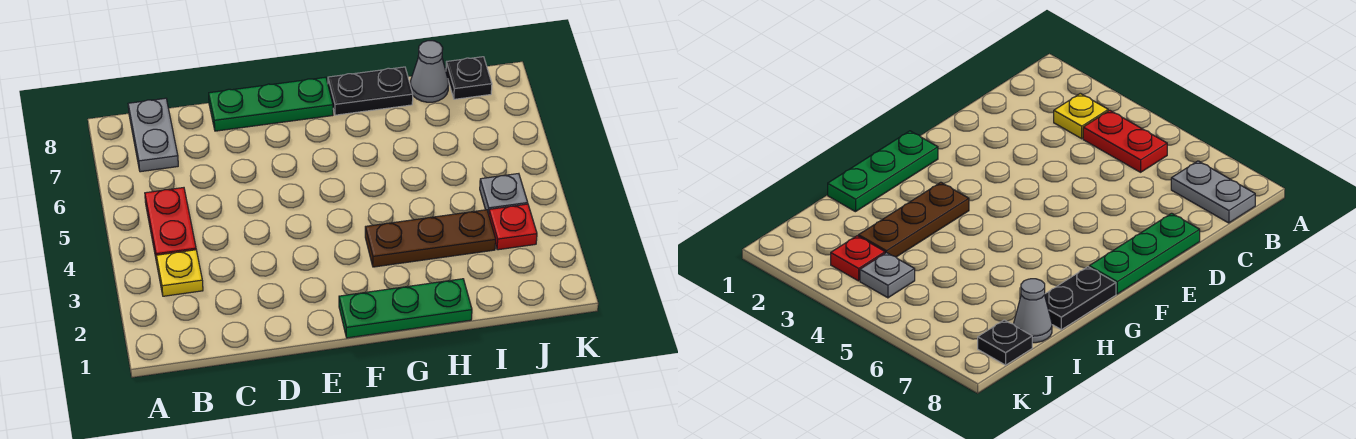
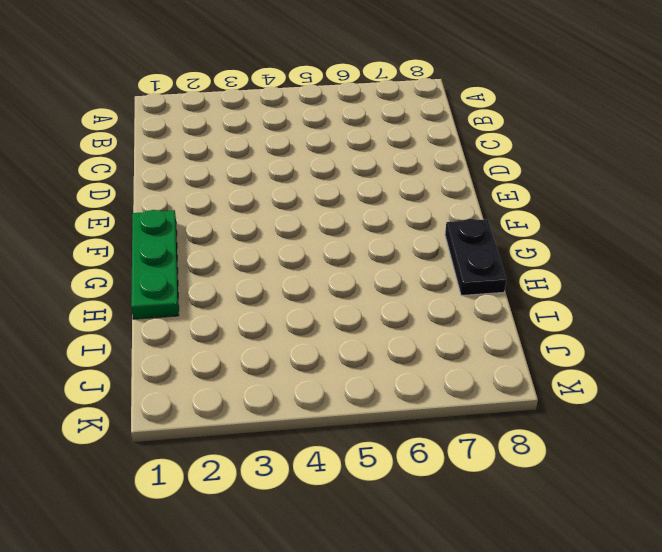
none -> yellow 1x1 plate [156,250,203,296]
none -> red 1x2 plate [145,188,196,262]

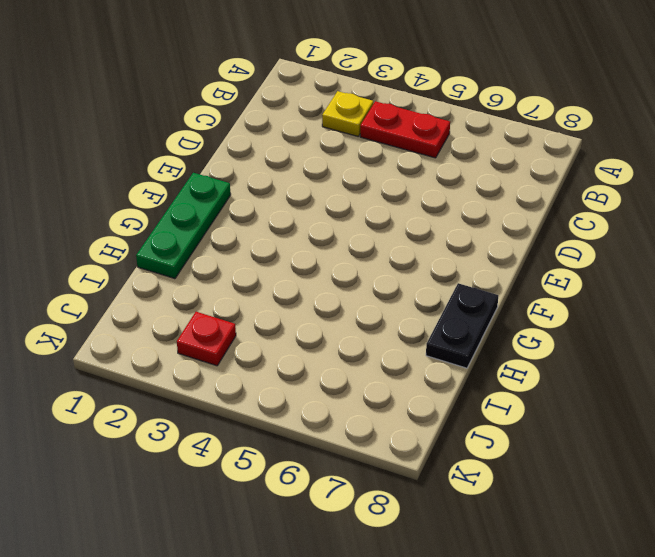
none -> grey 1x2 plate [128,98,178,172]
none -> green 1x3 plate [209,77,333,131]

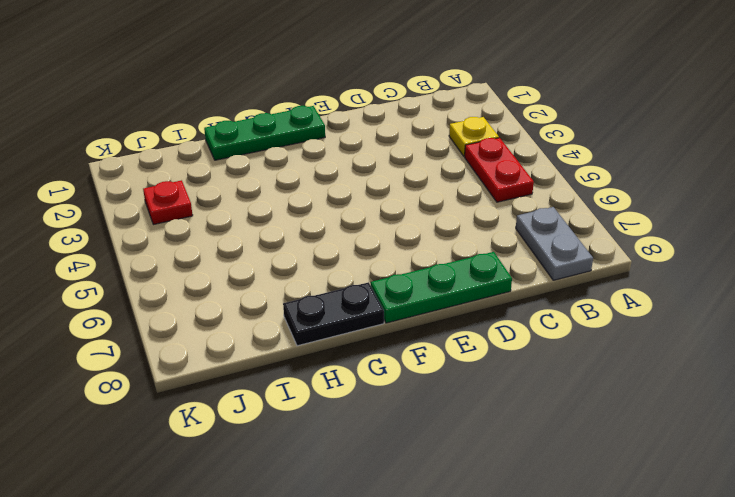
none -> brown 1x3 plate [365,210,496,267]
none -> grey 1x1 cone [410,41,448,102]

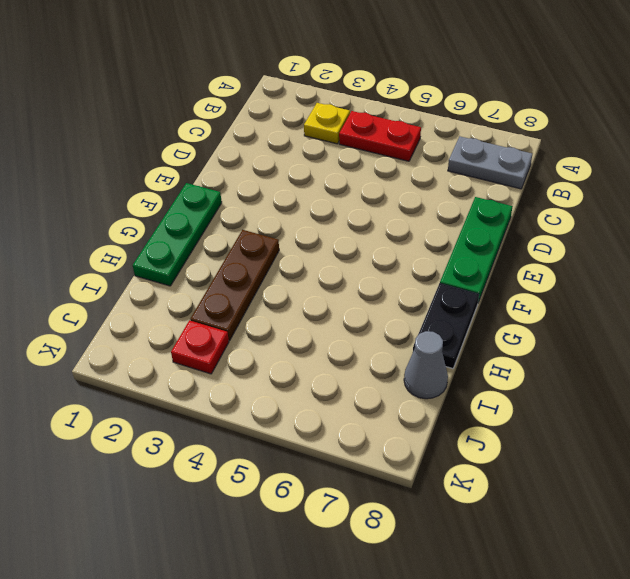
none -> grey 1x1 plate [480,174,528,214]
none -> black 1x1 plate [446,57,492,99]

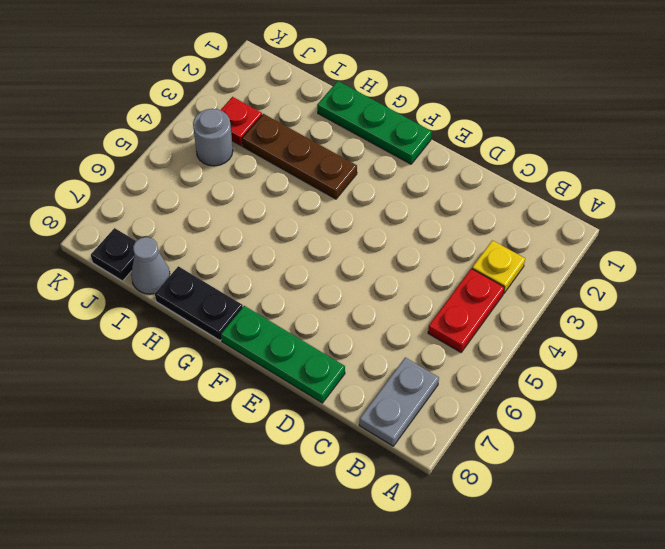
grey 1x1 round brick [193,109,233,166] -> grey 1x1 plate [480,174,528,214]

